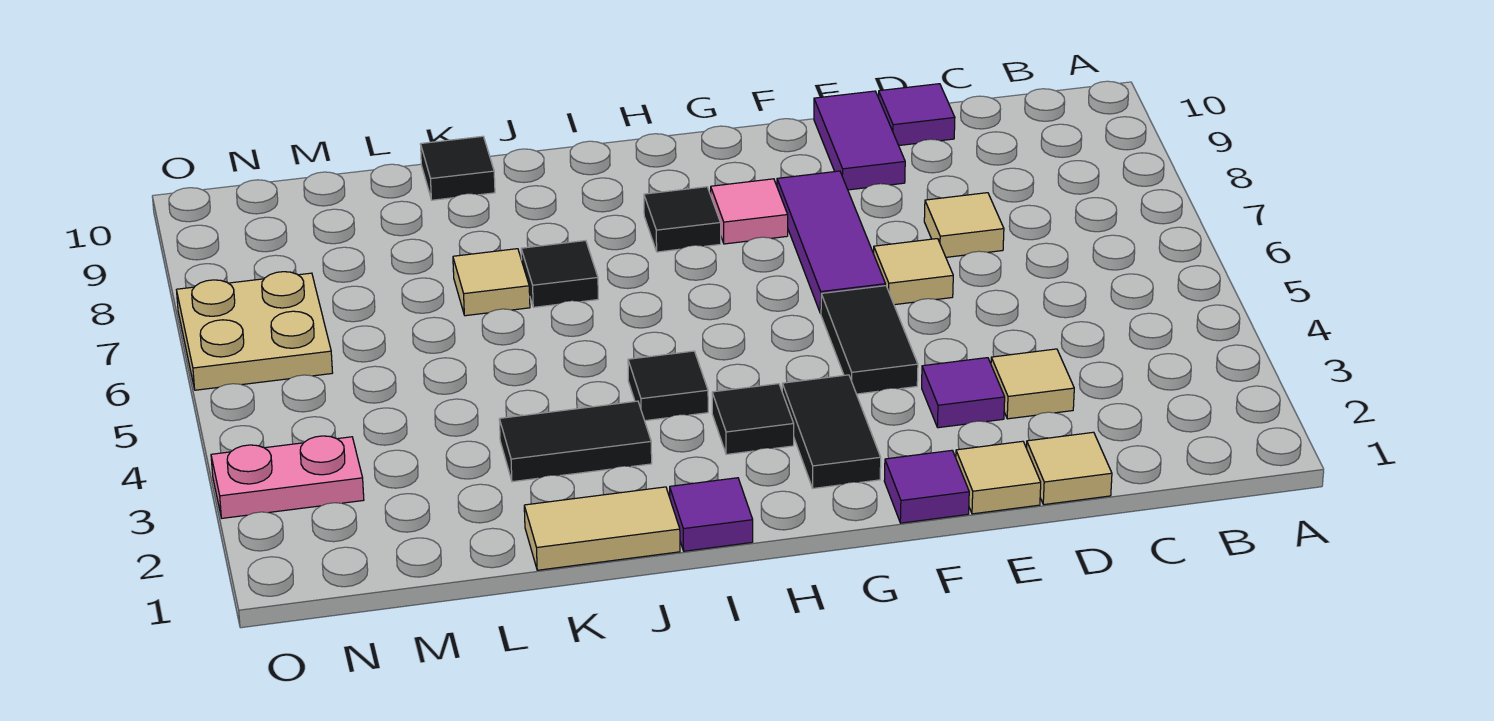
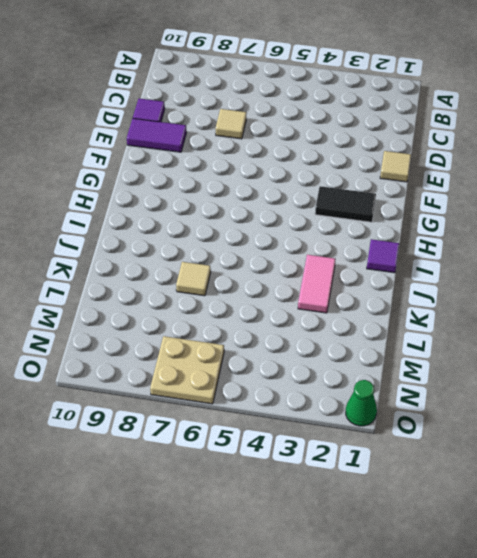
pink 1x2 tile [298,255,335,313] -> black 1x2 tile [499,401,652,482]
green 1x1 cone [346,380,377,426] -> none
none -> tan 1x1 tile [1026,432,1112,505]
none -> tan 1x1 tile [991,349,1074,419]
none -> purple 1x1 tile [922,358,1005,428]

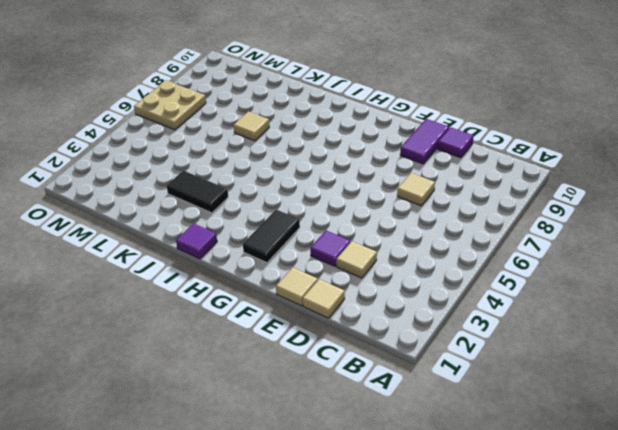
none -> tan 1x1 tile [874,239,953,305]
none -> purple 1x1 tile [884,450,969,523]
none -> black 1x2 tile [821,286,918,394]

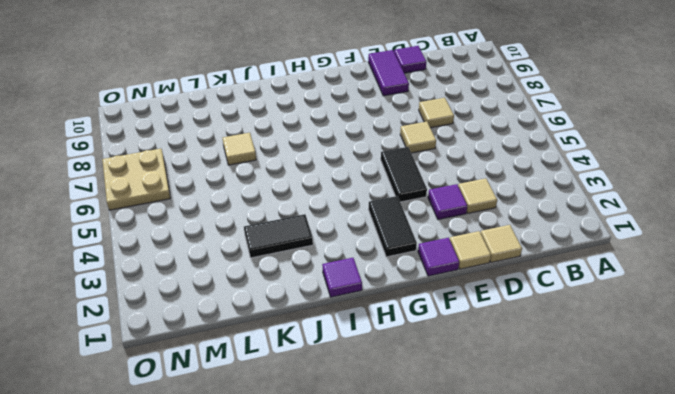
none -> purple 1x3 tile [777,171,885,313]
none -> pink 1x1 tile [711,179,788,244]
none -> black 1x1 tile [712,384,794,454]

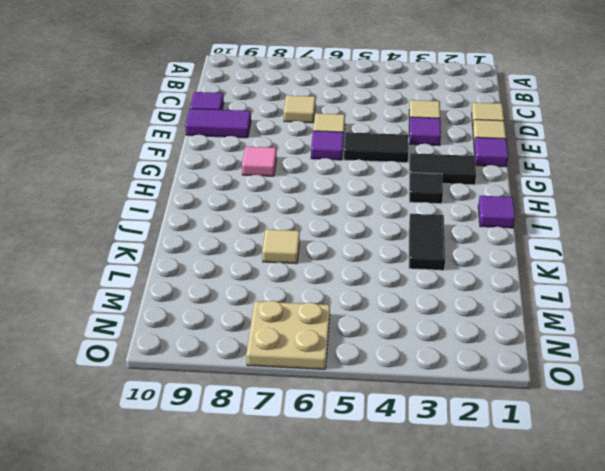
purple 1x1 tile [311,131,344,160] -> purple 1x3 tile [777,171,885,313]
none -> black 1x1 tile [644,187,721,252]
none -> black 1x1 tile [628,351,708,421]
none -> tan 1x2 tile [524,487,680,570]

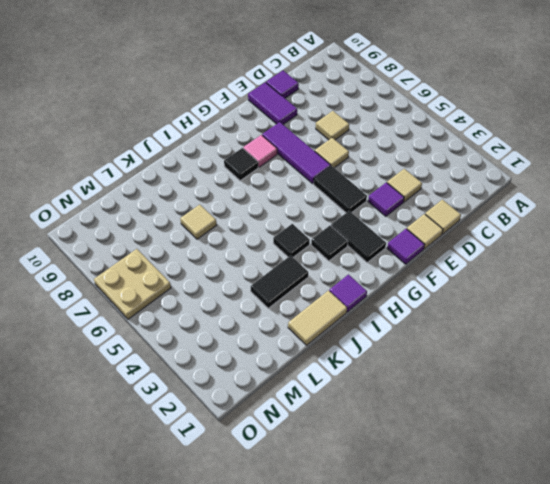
none -> black 1x1 tile [521,241,598,307]
none -> black 1x1 tile [421,136,495,200]
none -> pink 1x2 plate [211,436,364,518]

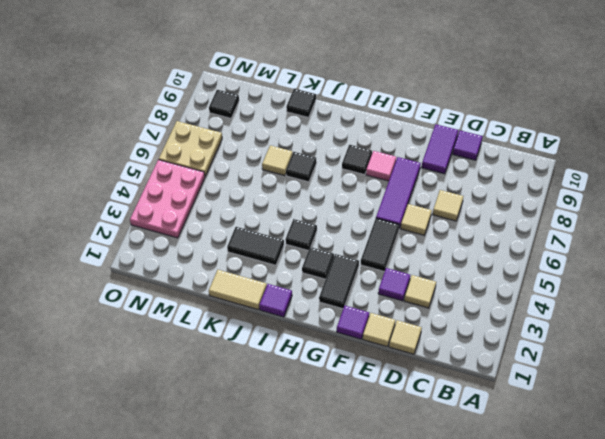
pink 2x3 plate [130,160,205,238] -> pink 1x2 plate [211,436,364,518]
black 1x1 tile [209,90,239,118] -> none

